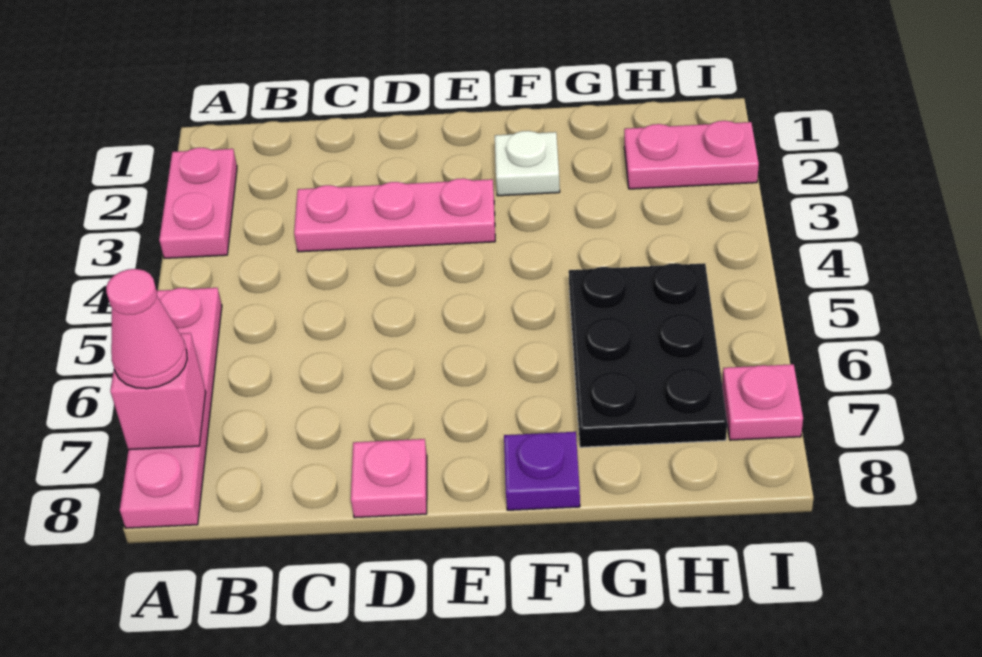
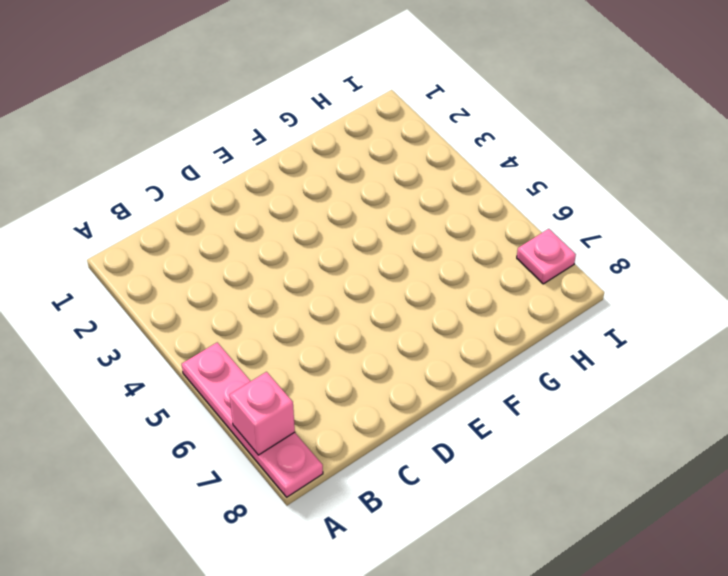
none -> pink 1x2 plate [159,148,237,258]
none -> pink 1x3 plate [294,178,495,252]

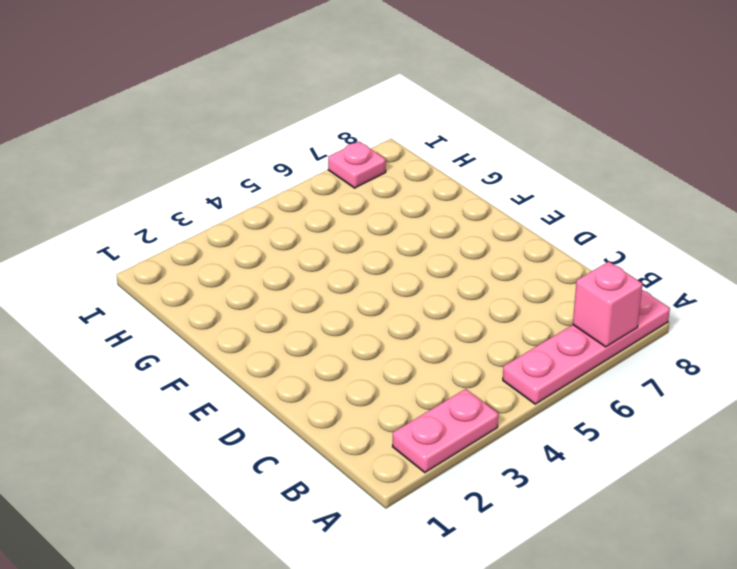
none -> pink 1x3 plate [294,178,495,252]
none -> pink 1x1 plate [351,439,427,518]

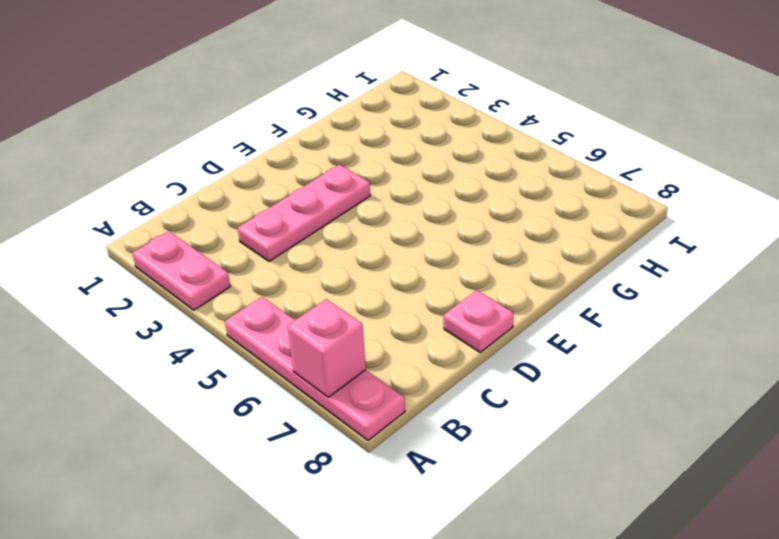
none -> white 1x1 plate [495,131,560,196]
none -> purple 1x1 plate [504,432,580,510]

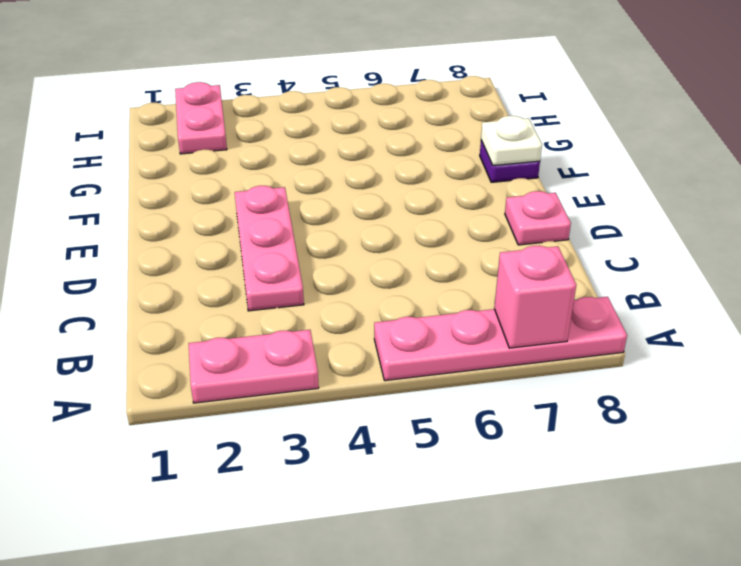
white 1x1 plate [481,116,542,166] -> white 1x1 plate moved to [495,131,560,196]
none -> black 2x3 plate [569,263,727,447]
none -> pink 1x1 plate [722,364,803,440]

